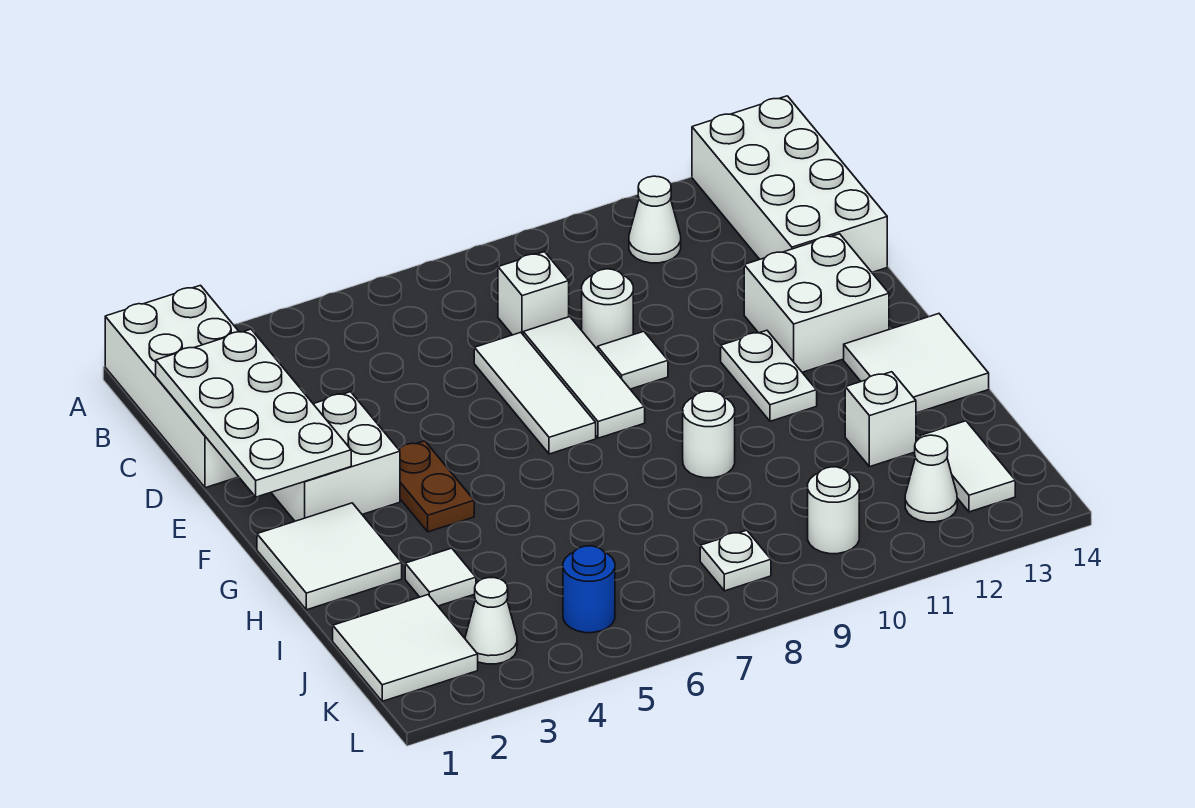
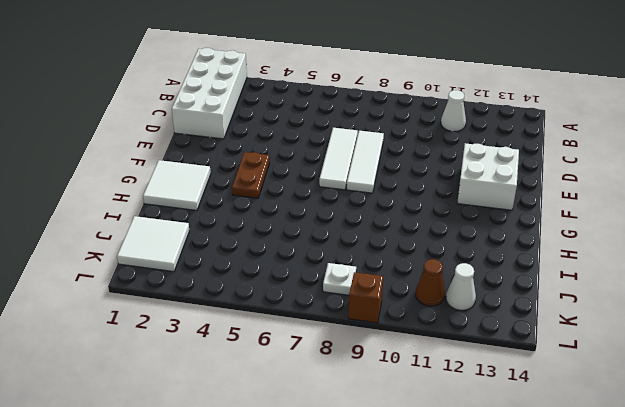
brown 1x1 cone [416,259,445,306] -> none
brown 1x1 brick [348,272,383,323] -> none
none -> white 2x4 brick [692,96,887,272]
none -> white 1x1 brick [498,252,569,335]
none -> white 1x1 round brick [582,269,633,350]

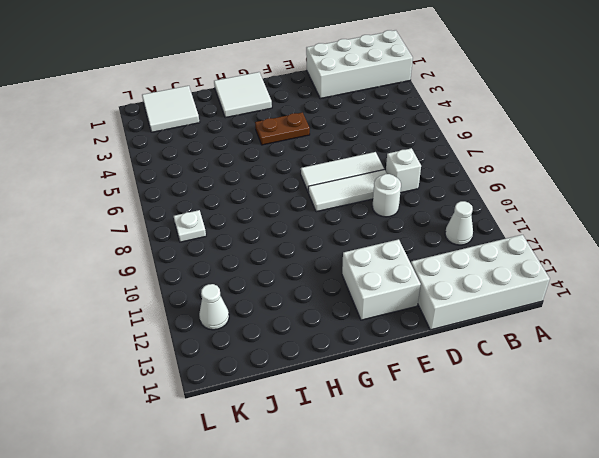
none -> white 2x2 brick [271,392,400,521]
none -> white 1x1 tile [598,331,668,389]
none -> white 1x2 plate [721,330,817,421]

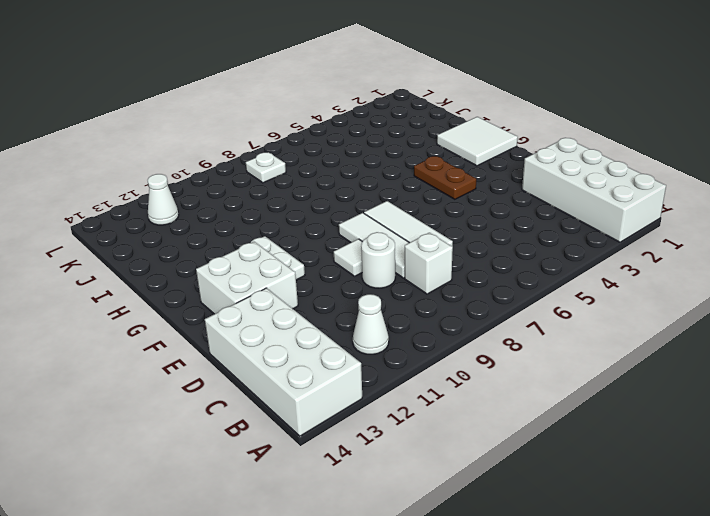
none -> white 2x2 brick [271,392,400,521]
none -> white 2x2 tile [844,314,989,413]
none -> white 1x1 round brick [683,391,735,478]

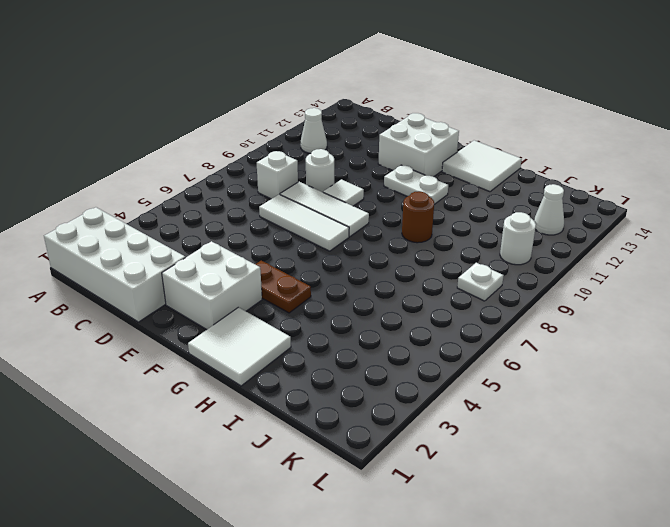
brown 1x1 round brick [402,191,434,243] -> white 1x1 round brick [683,391,735,478]
none -> white 2x4 brick [692,96,887,272]
none -> white 1x1 tile [405,548,476,606]
none -> white 1x1 brick [845,372,916,467]

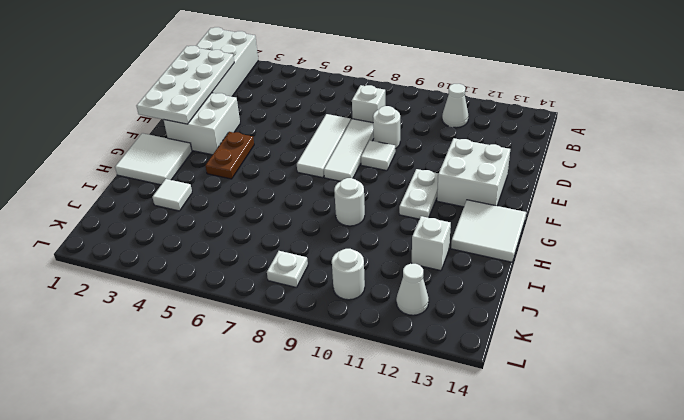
none -> white 2x4 brick [692,96,887,272]
none -> white 2x2 tile [333,595,478,701]
none -> white 1x2 tile [920,421,1015,512]

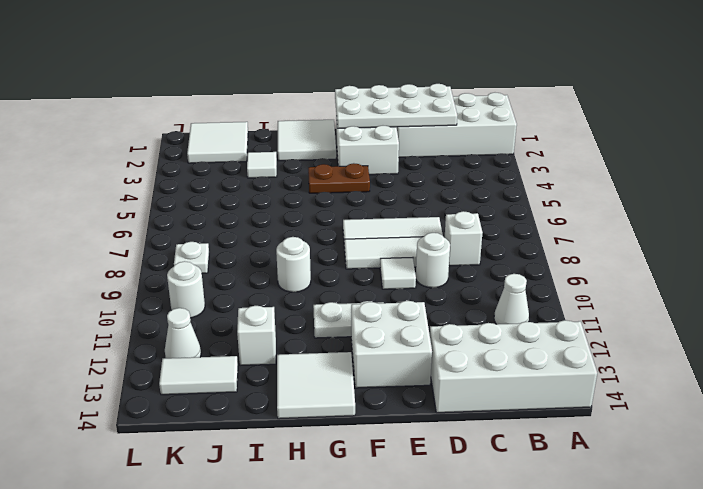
none -> white 1x1 cone [465,578,517,664]
none -> blue 1x1 round brick [563,546,615,633]

